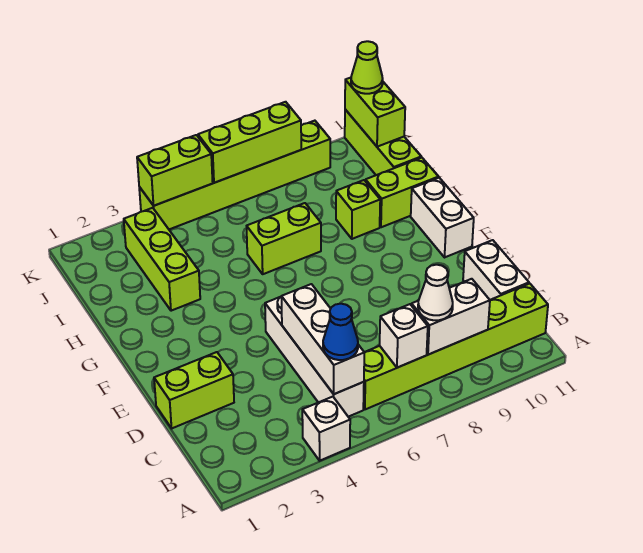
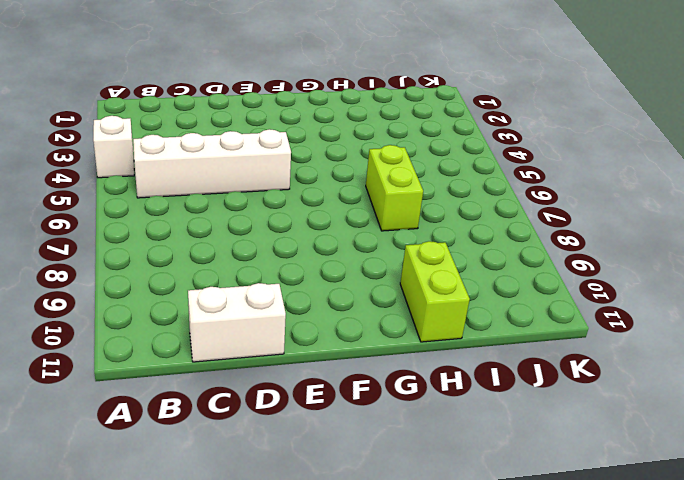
none -> lime 1x6 brick [363,284,548,409]
none -> lime 1x2 brick [154,352,234,428]
none -> white 1x2 brick [411,178,474,257]

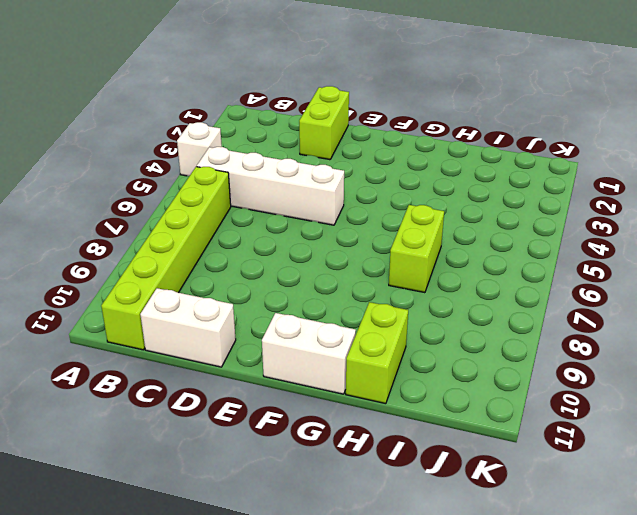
none -> lime 1x3 brick [124,208,200,311]
none -> lime 1x1 brick [336,180,380,239]
none -> lime 1x3 brick [345,109,421,175]

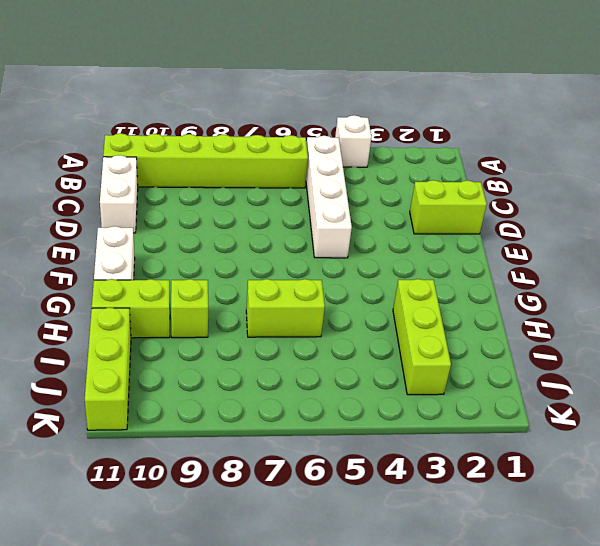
none -> lime 1x6 brick [139,121,330,229]
none -> white 1x3 brick [281,284,364,394]
none -> white 1x1 brick [380,304,428,368]

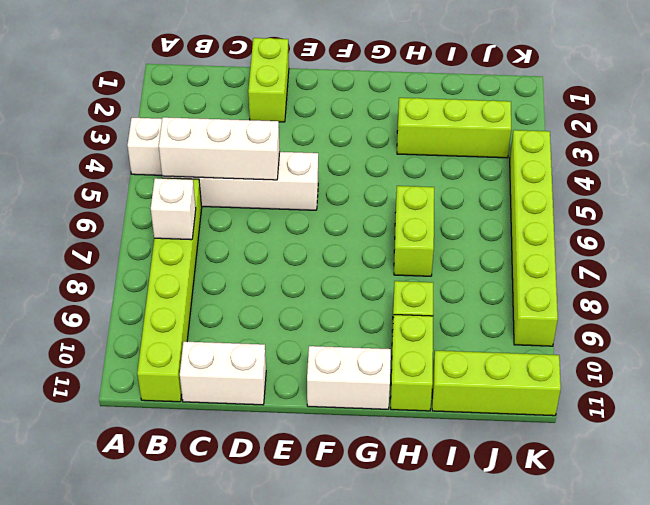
none -> white 1x2 brick [412,279,490,355]
none -> lime 1x2 brick [345,78,405,147]
none -> lime 1x2 brick [137,135,213,206]

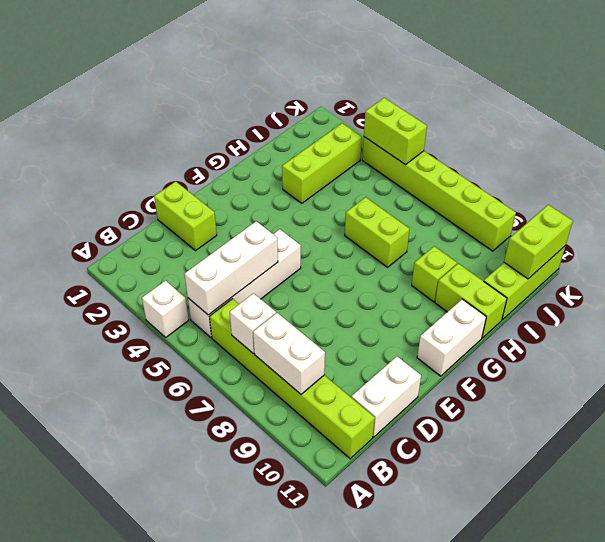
none -> lime 1x3 brick [198,102,301,183]
none -> blue 1x1 cone [323,304,358,360]
none -> white 1x1 cone [418,265,453,320]

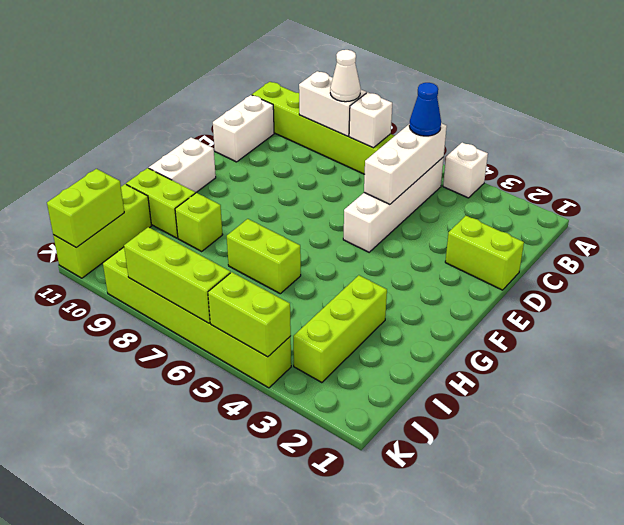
none -> lime 1x1 cone [351,41,383,94]

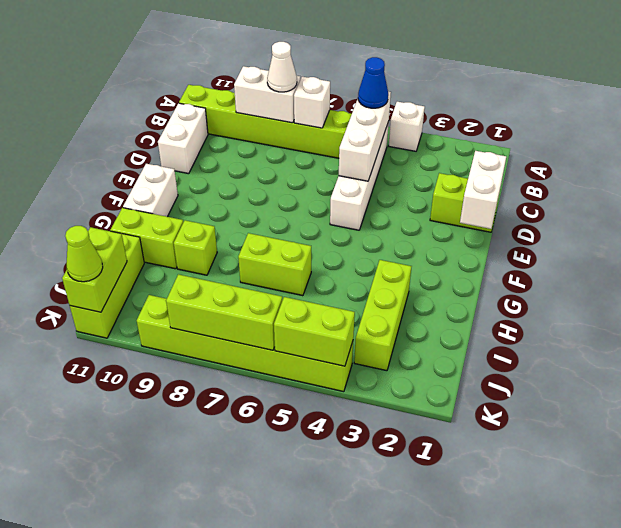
white 1x2 brick [460,151,506,229] -> none

